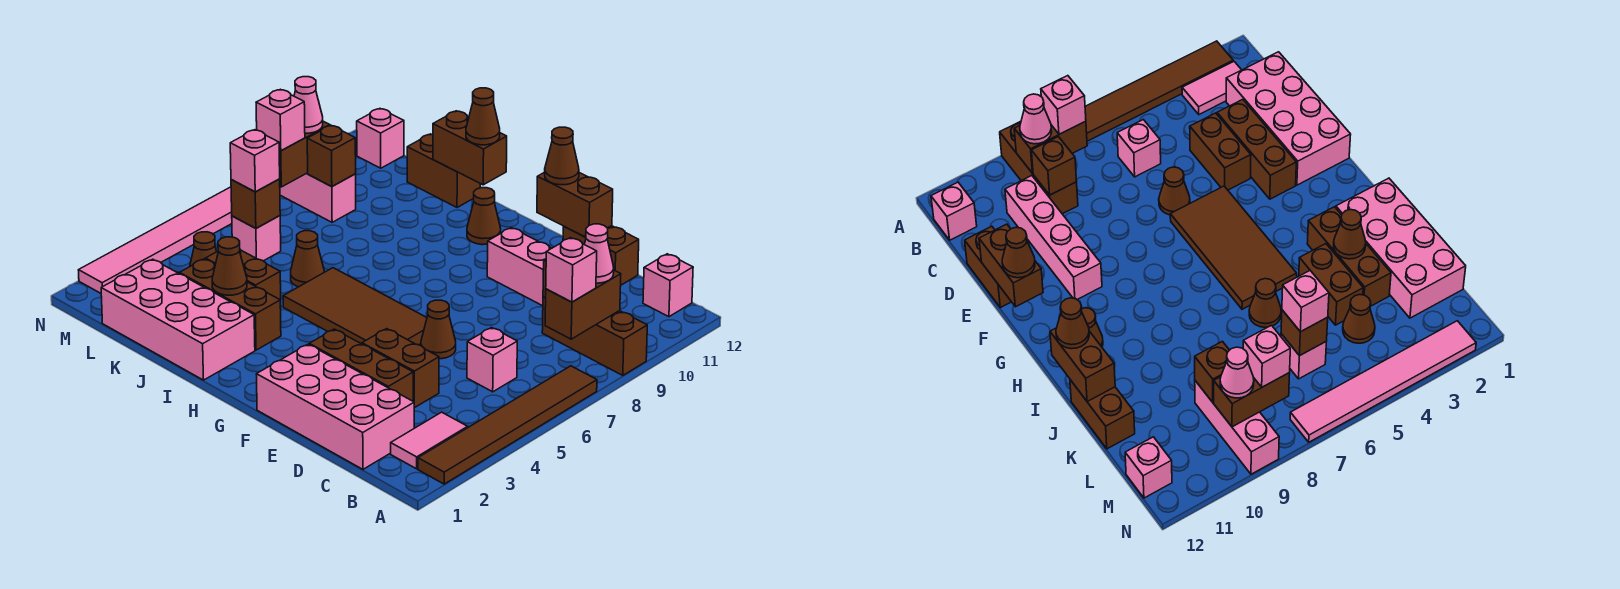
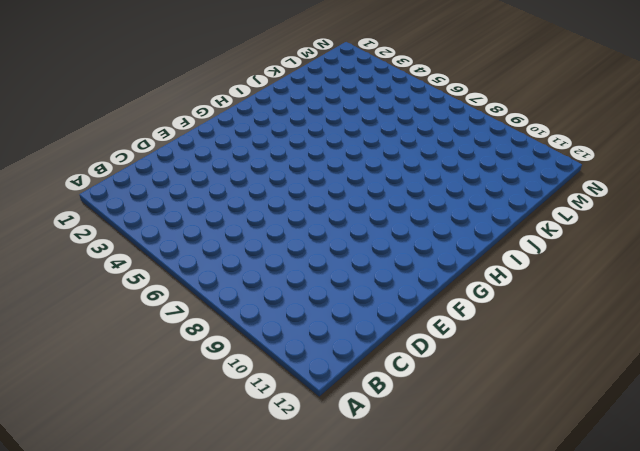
none -> brown 1x6 tile [418,366,597,484]
none -> brown 1x3 brick [542,297,647,375]
none -> pink 1x2 tile [391,412,468,469]
none -> pink 1x1 brick [643,254,693,317]

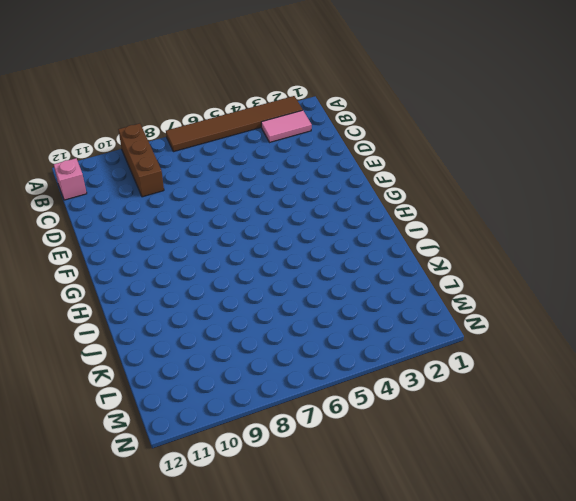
none -> pink 2x4 brick [256,344,414,469]
none -> pink 1x1 brick [467,328,517,392]
none -> pink 1x4 brick [487,228,551,306]
none -> brown 1x3 brick [309,329,413,401]

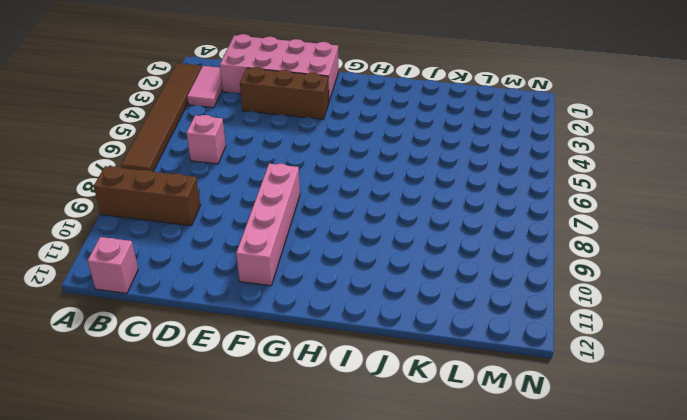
pink 1x4 brick [236,164,300,286] -> pink 1x4 brick turned to [487,228,551,306]
none -> brown 1x2 brick [362,329,439,408]
none -> brown 1x2 brick [563,226,639,285]
none -> brown 1x1 cone [421,300,456,359]
none -> brown 2x4 tile [283,268,427,345]

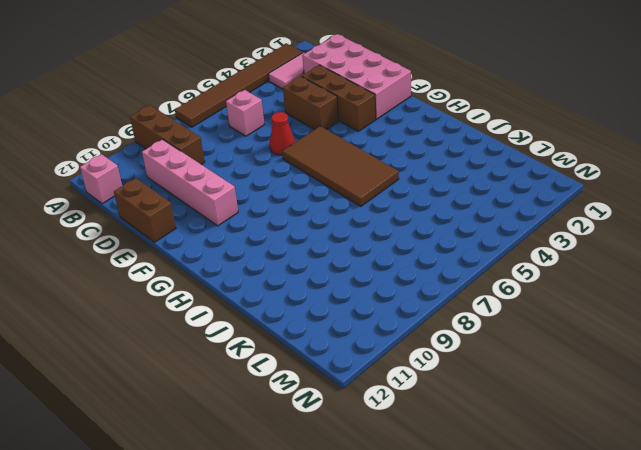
red 1x1 cone [270,112,295,155] -> brown 1x1 cone [421,300,456,359]
none -> brown 1x1 cone [467,188,501,245]
none -> pink 2x4 brick [101,259,255,380]
none -> brown 1x3 brick [179,259,281,350]
none -> brown 1x2 brick [206,250,281,308]

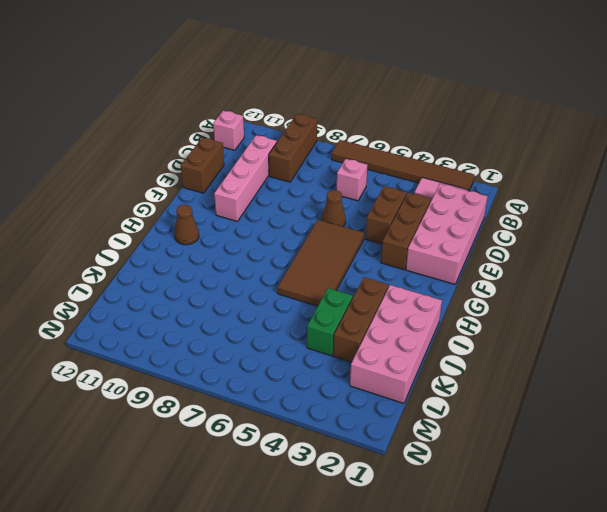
green 1x2 brick [307,288,353,356] -> brown 1x2 brick [206,250,281,308]
none -> brown 1x1 cone [291,231,324,287]
none -> brown 1x2 brick [407,134,480,208]
none -> brown 1x1 cone [190,232,217,266]
none -> pink 1x1 brick [232,216,281,261]

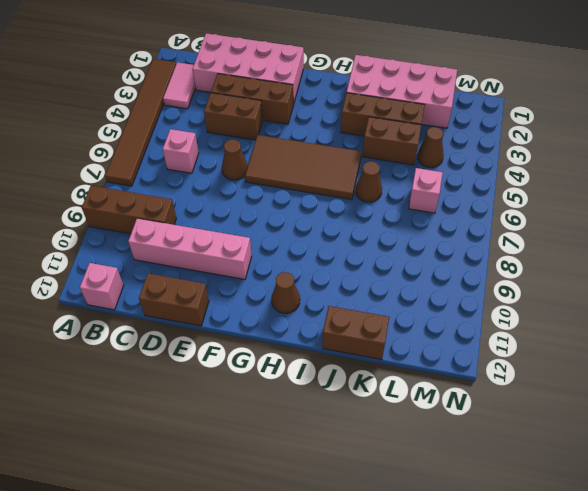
none -> pink 1x3 brick [280,173,356,222]
none -> pink 1x1 brick [357,109,404,168]
none -> pink 1x6 tile [79,187,232,293]
none -> brown 1x2 brick [545,270,621,339]

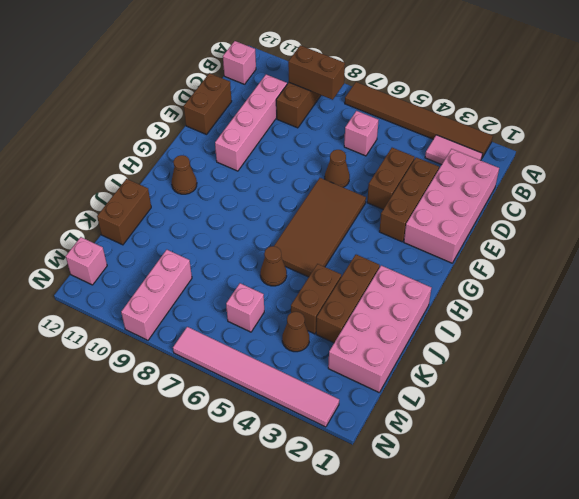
none -> brown 1x1 brick [1031,137,1077,195]
none -> brown 1x2 brick [537,172,613,237]
none -> brown 1x2 brick [433,111,507,185]
none -> brown 1x1 cone [212,237,247,295]

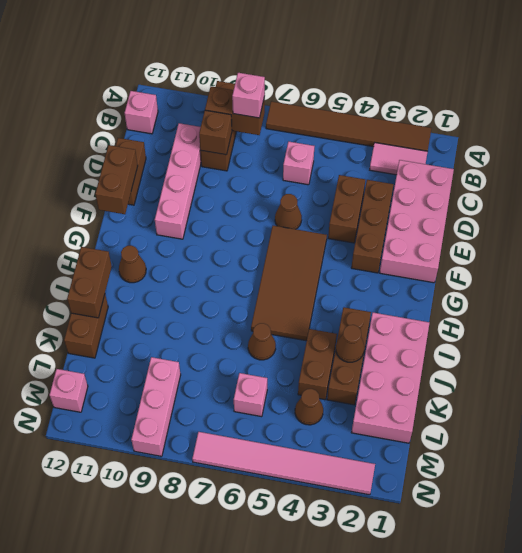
none -> brown 1x1 brick [231,179,280,228]
none -> brown 1x1 brick [307,125,356,187]
none -> brown 1x2 brick [279,121,330,187]
none -> pink 1x1 cone [584,224,614,283]

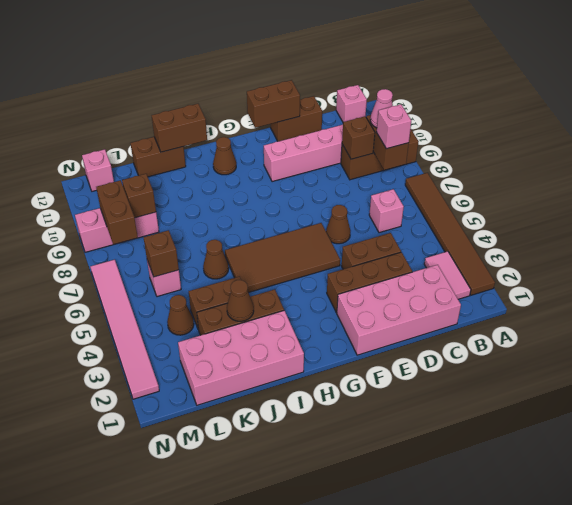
none -> brown 1x1 cone [545,127,579,185]
none -> brown 1x1 cone [466,88,500,145]
none -> pink 1x1 brick [230,130,280,192]
none -> pink 1x1 brick [256,89,305,151]

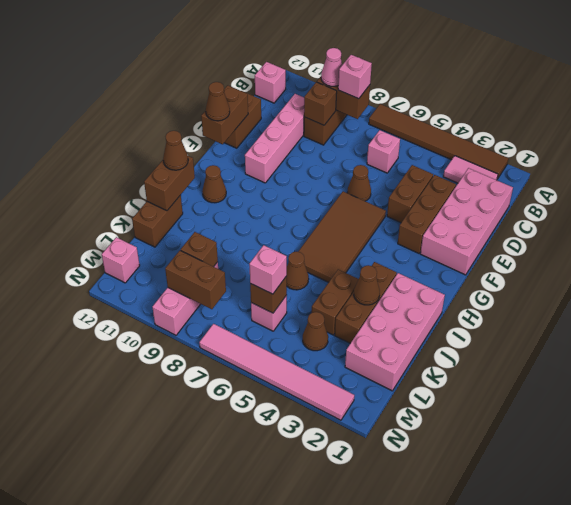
none -> pink 1x1 brick [256,89,305,151]
none -> pink 1x1 cone [294,77,323,133]

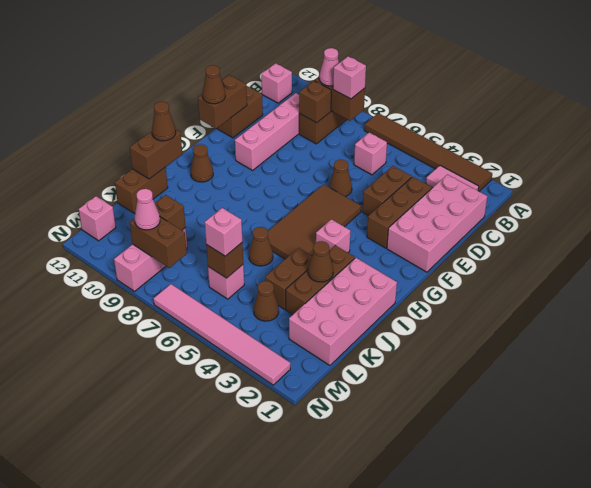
pink 1x1 brick [316,219,350,252] -> pink 1x1 brick moved to [256,89,305,151]

